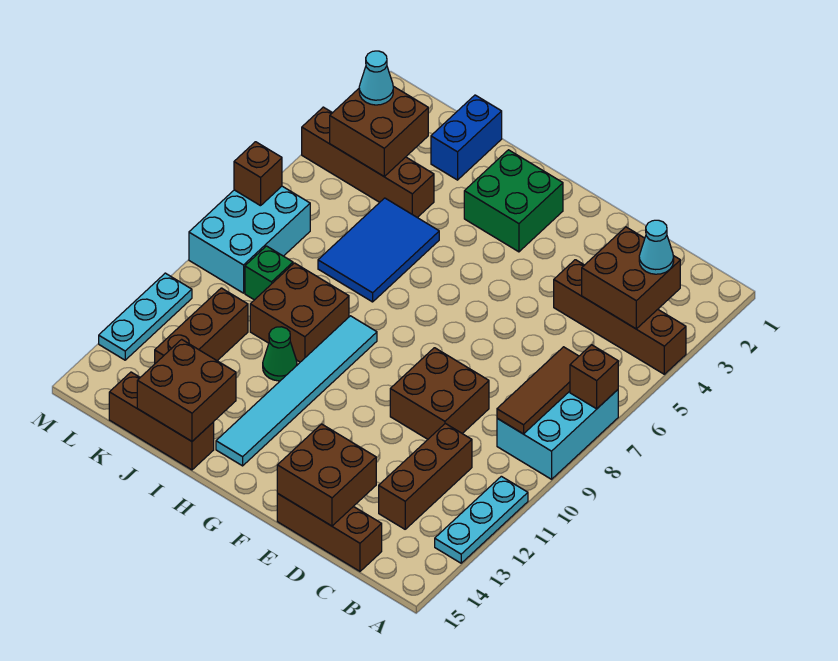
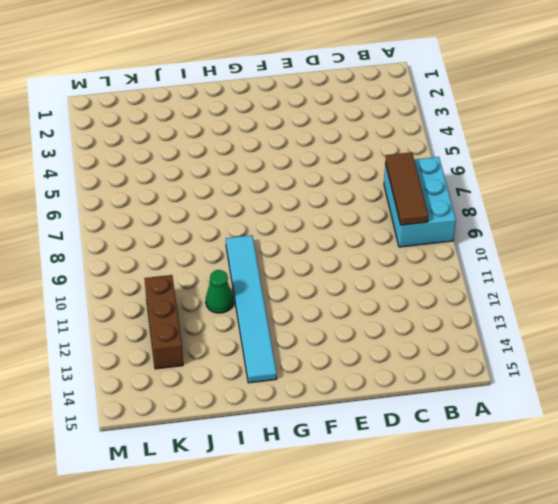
none -> brown 1x4 brick [554,260,686,374]
none -> cyan 1x3 plate [435,476,528,563]
none -> brown 1x3 brick [379,423,472,529]

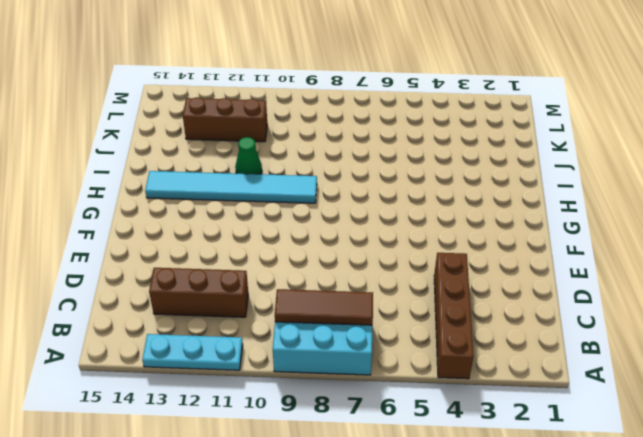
none -> brown 1x3 brick [277,493,382,571]
none -> brown 2x2 brick [390,348,489,439]
none -> green 2x2 brick [464,150,563,252]

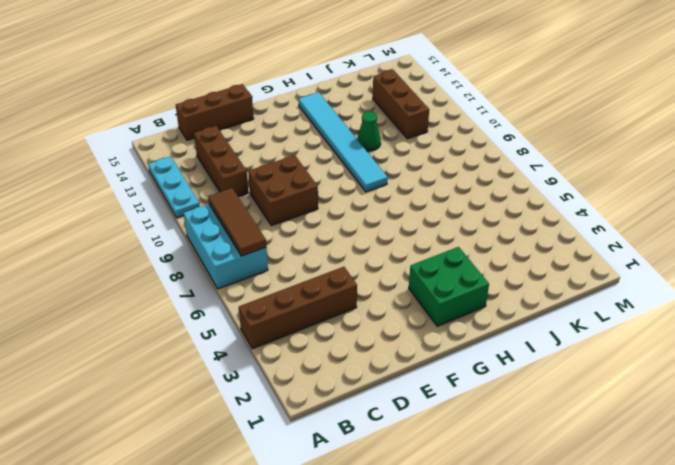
none -> blue 2x3 tile [318,198,439,302]
none -> brown 2x2 brick [250,263,349,362]
none -> brown 1x3 brick [109,372,214,470]

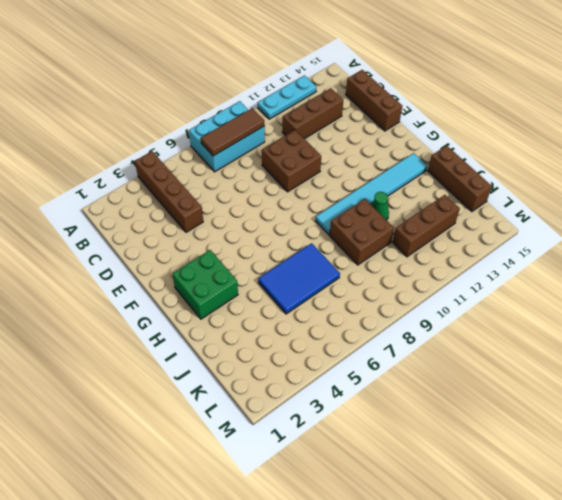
none -> blue 1x2 brick [431,95,502,180]
none -> brown 1x4 brick [302,107,434,218]
none -> green 1x1 brick [245,246,293,300]

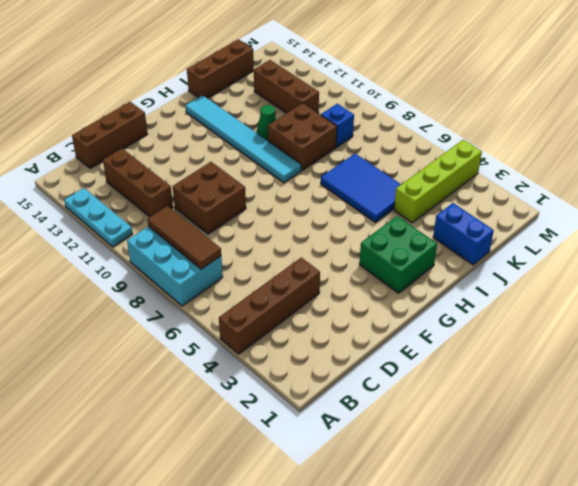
lime 1x4 brick [394,140,482,223] -> brown 1x4 brick [302,107,434,218]
blue 1x1 brick [321,104,354,147] -> green 1x1 brick [245,246,293,300]
none -> cyan 2x3 brick [189,186,310,293]
none -> cyan 1x3 plate [99,273,192,360]
none -> brown 1x1 brick [570,345,618,409]

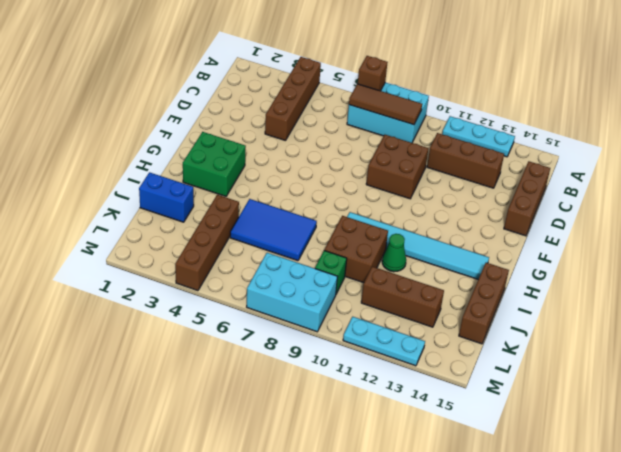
none -> brown 2x2 brick [582,227,680,329]
none -> brown 2x2 brick [277,424,376,526]
none -> brown 2x2 brick [137,339,236,441]

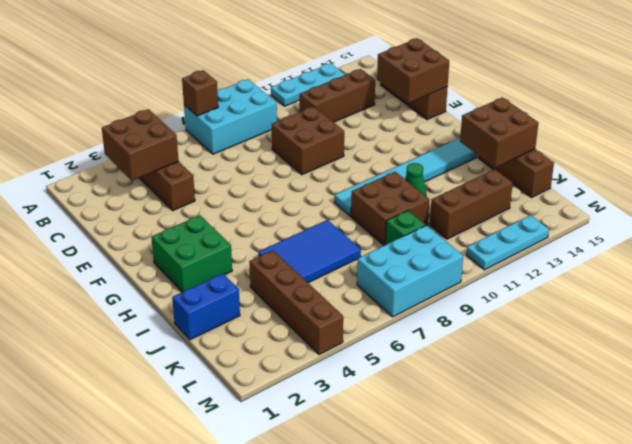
none -> brown 1x3 tile [497,347,579,434]
none -> brown 2x2 brick [330,86,428,176]
none -> brown 1x1 brick [234,142,282,206]

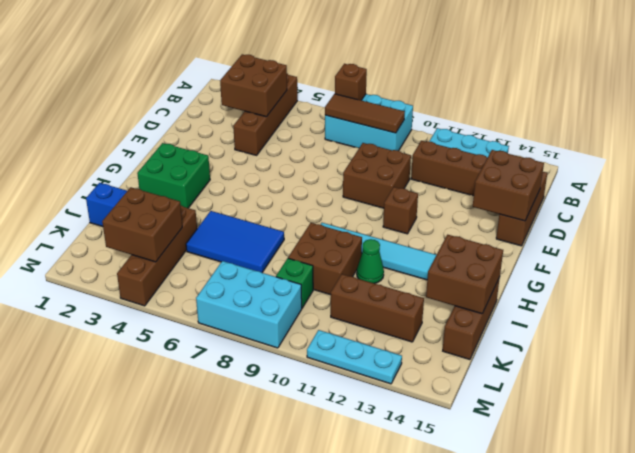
brown 1x1 brick [383,187,418,234] -> brown 1x1 brick moved to [234,142,282,206]
none -> cyan 1x1 cone [639,220,674,274]
none -> cyan 1x1 cone [359,51,393,105]

